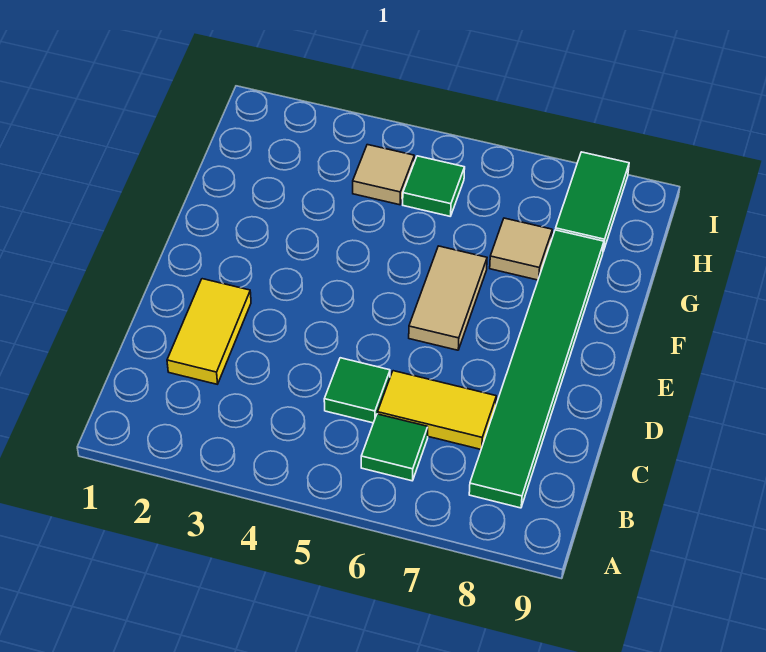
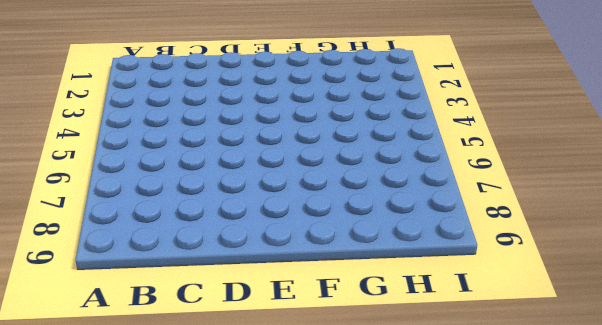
none -> green 1x1 tile [361,414,428,481]
none -> green 1x6 tile [469,230,604,508]

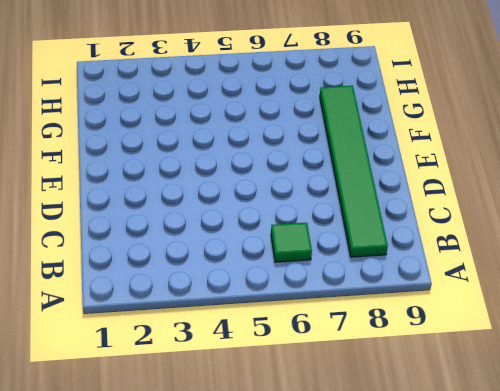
none -> yellow 1x2 tile [167,279,251,384]
none -> green 1x1 tile [324,358,390,423]

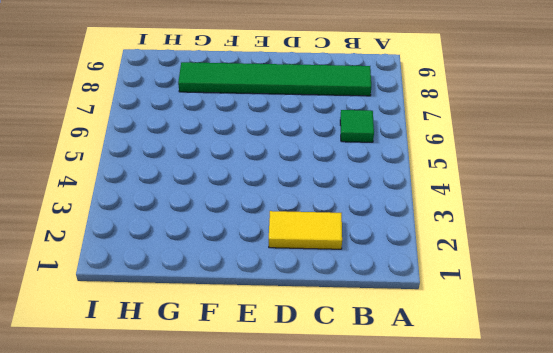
none -> green 1x1 tile [324,358,390,423]
none -> yellow 1x2 tile [378,371,496,449]

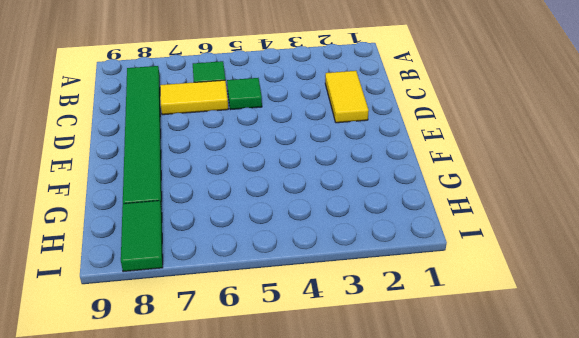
none -> tan 1x2 tile [409,246,487,350]
none -> tan 1x1 tile [490,218,552,280]

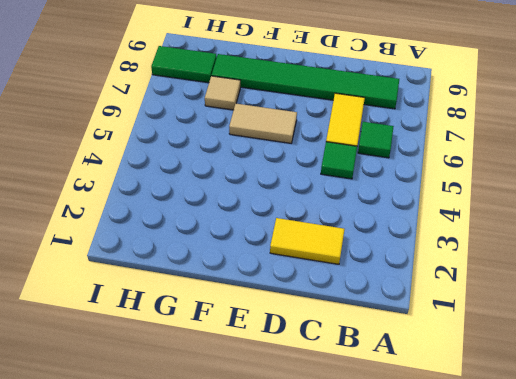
none -> tan 1x1 tile [353,145,414,205]
none -> green 1x1 tile [403,156,465,216]

